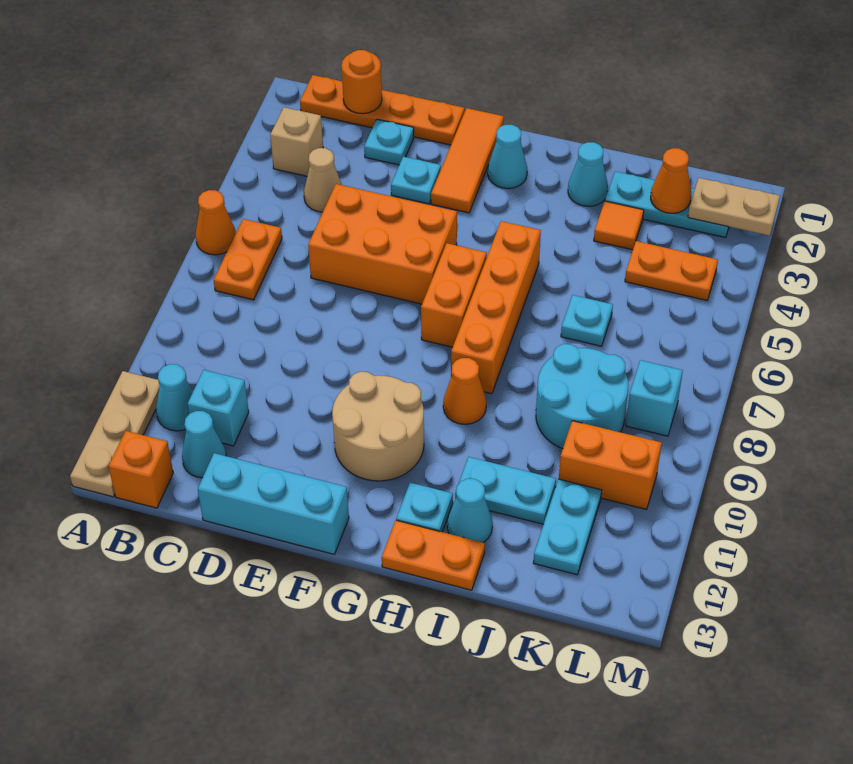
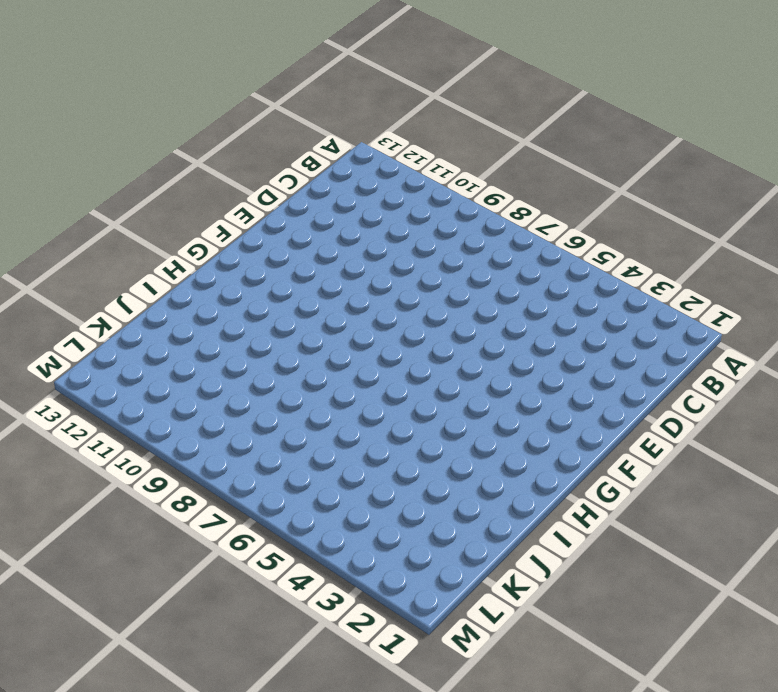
none -> orange 1x1 cone [195,190,236,255]
none -> tan 1x3 plate [70,371,160,497]
none -> orange 1x4 plate [300,75,464,145]
none -> tan 1x1 brick [270,107,323,176]

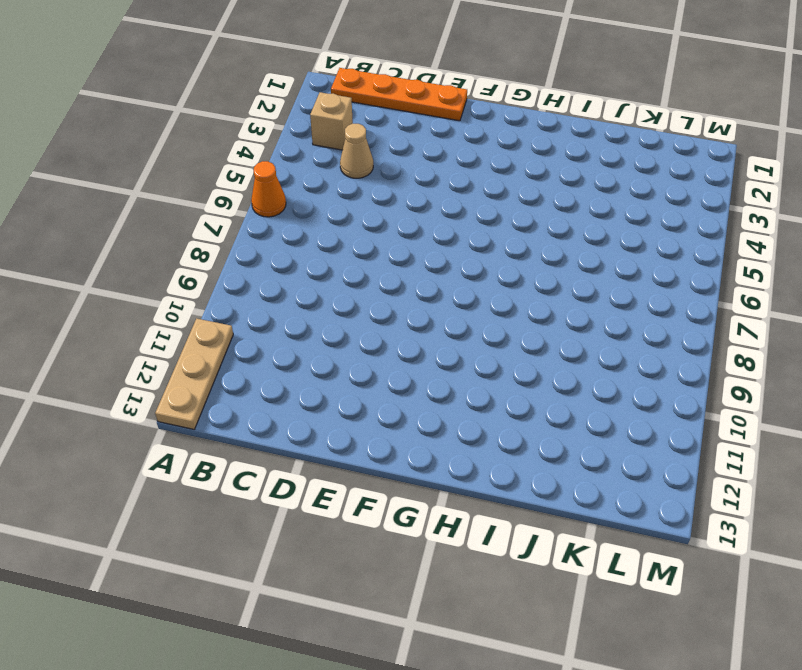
none -> orange 1x2 plate [214,219,282,300]
none -> cyan 1x1 cone [156,364,193,431]
none -> orange 1x1 brick [108,431,173,508]
none -> cyan 1x1 brick [188,370,249,446]

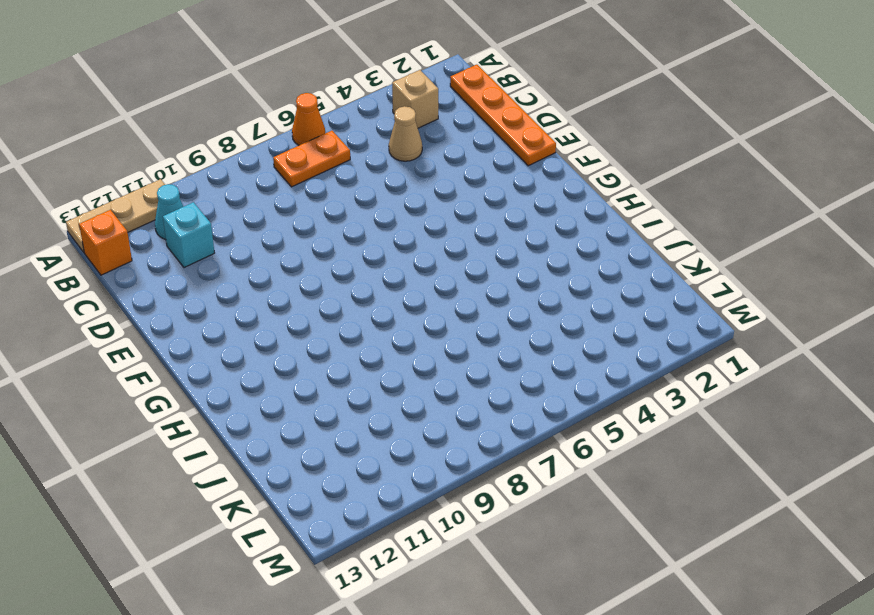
none -> cyan 1x1 cone [182,411,226,478]
none -> cyan 1x1 plate [364,119,414,165]
none -> orange 2x3 brick [308,184,457,304]
none -> cyan 1x3 brick [198,453,349,554]

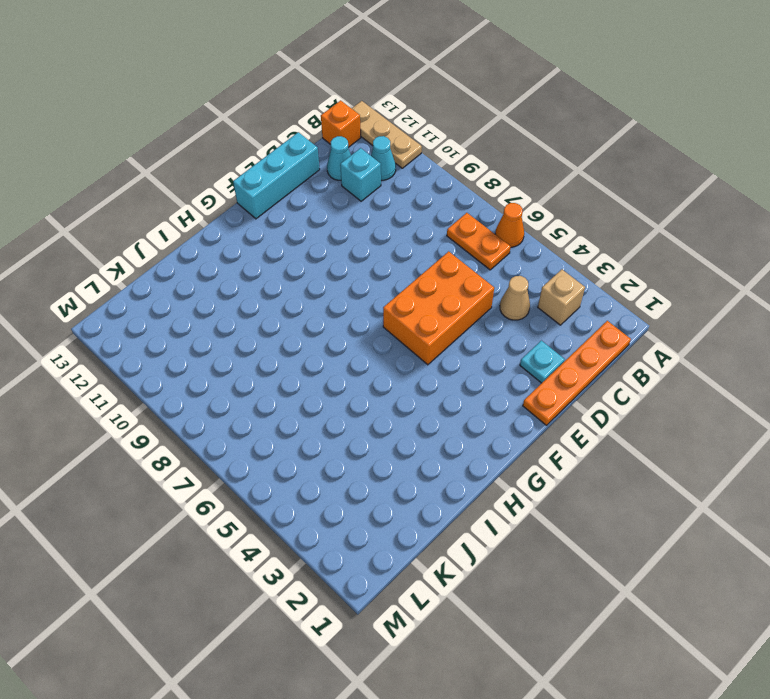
none -> cyan 1x1 plate [391,157,441,204]
none -> orange 1x3 tile [431,108,504,213]
none -> tan 2x2 round brick [332,372,424,481]
none -> cyan 1x1 cone [488,125,527,189]

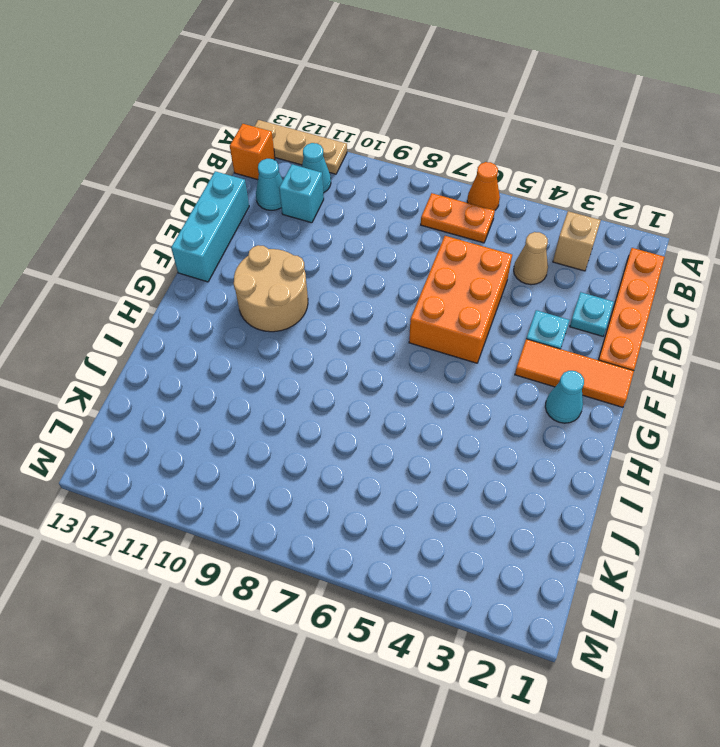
none -> orange 1x2 brick [421,243,487,347]
none -> orange 1x4 brick [451,221,541,394]
none -> orange 1x1 cone [443,358,486,424]
none -> cyan 1x1 plate [396,483,453,532]

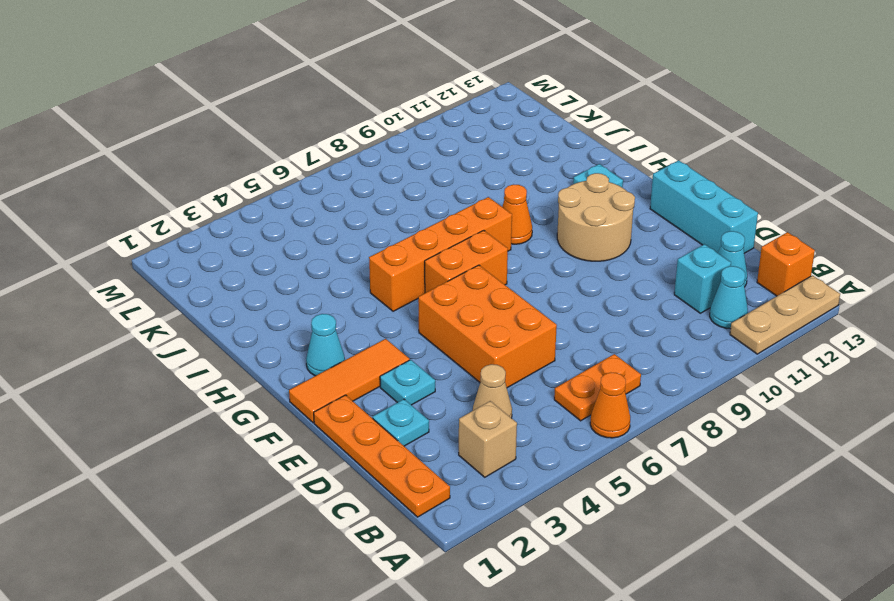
none -> orange 1x2 plate [382,520,485,590]
none -> cyan 1x1 cone [568,142,608,206]
none -> cyan 1x2 plate [455,457,556,524]
none -> cyan 1x1 cone [447,479,492,543]

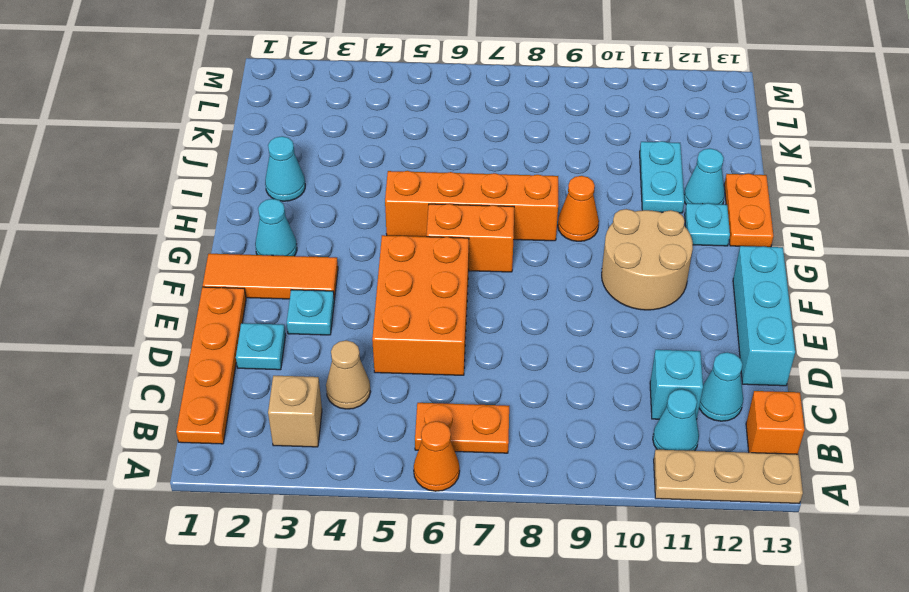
none -> cyan 1x3 plate [605,171,729,238]
none -> orange 1x1 tile [594,201,644,250]
none -> cyan 1x1 plate [561,295,613,346]
none -> cyan 2x2 round brick [536,344,628,449]

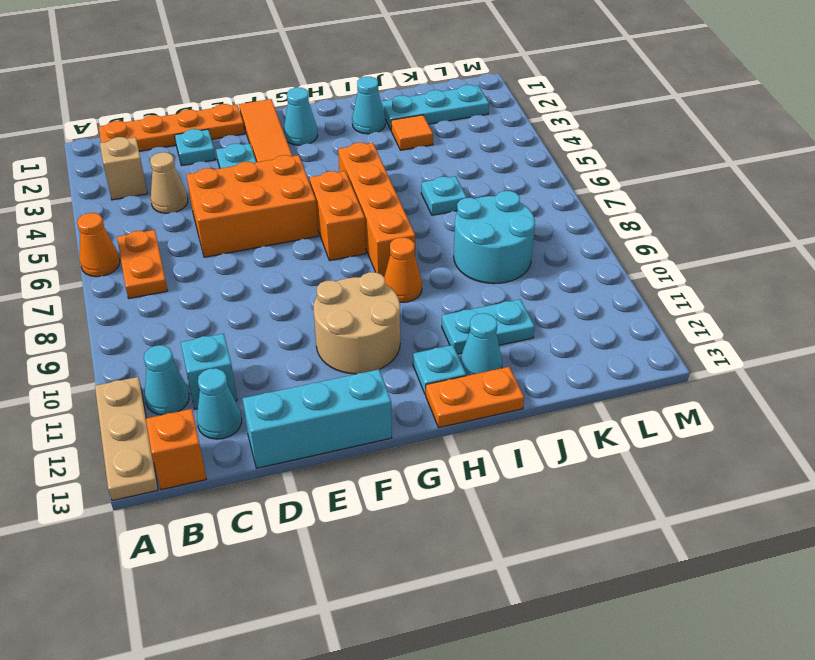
none -> orange 1x2 plate [625,241,718,300]
none -> orange 1x2 brick [559,421,662,509]
none -> cyan 1x2 plate [533,479,602,575]
none -> cyan 1x1 brick [626,360,683,436]

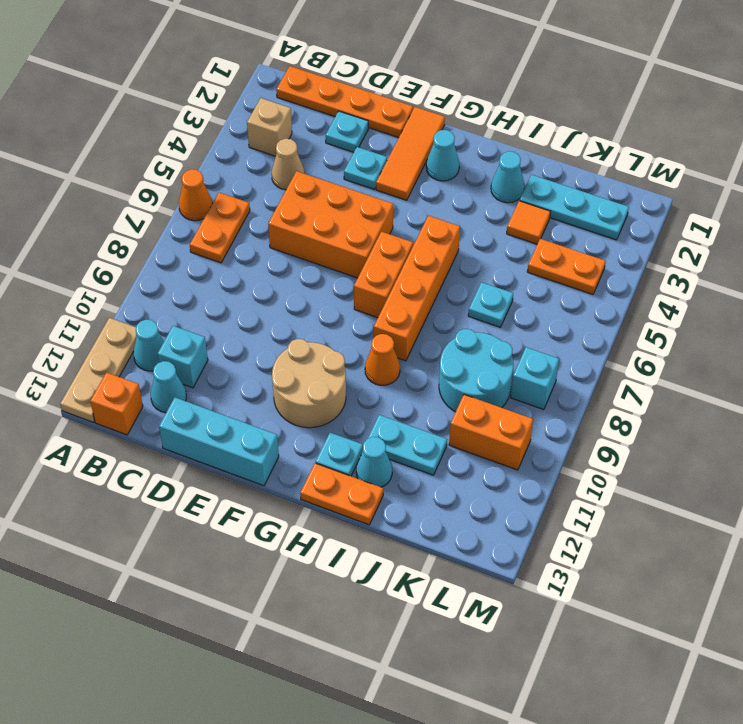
none -> cyan 1x2 plate [533,479,602,575]
none -> orange 1x1 round brick [341,50,382,114]
none -> orange 1x1 cone [651,148,692,213]
none -> tan 1x2 plate [688,178,780,236]

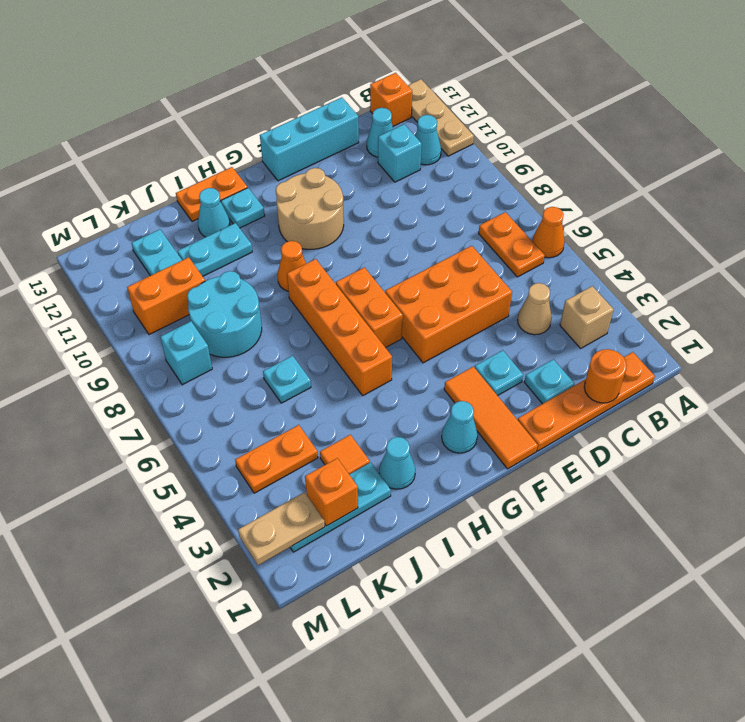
orange 1x1 brick [305,458,358,526] -> orange 1x1 cone [651,148,692,213]

